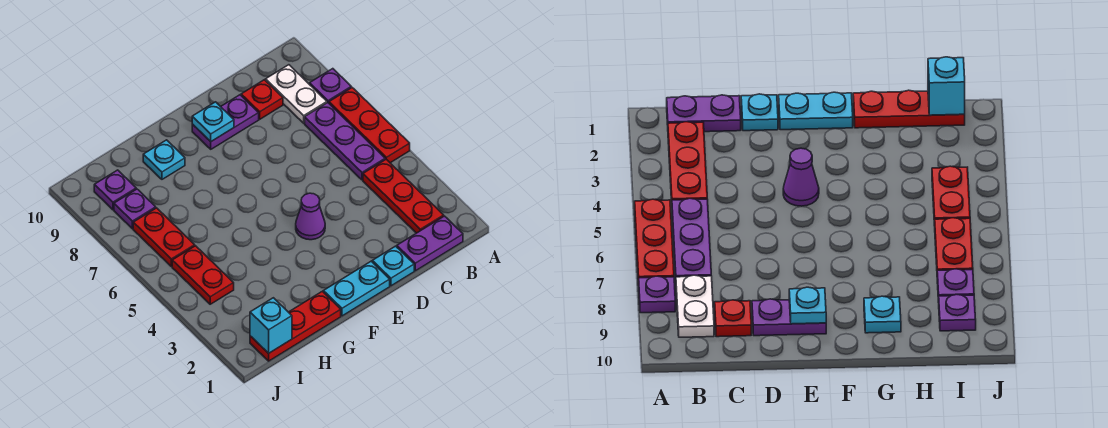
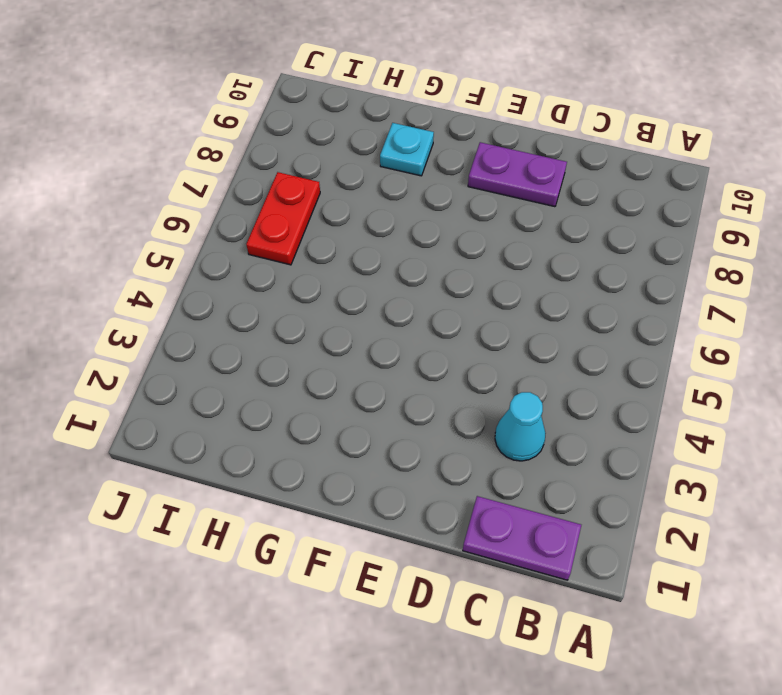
cyan 1x1 cone [495,392,546,461] -> none
none -> red 1x3 plate [329,88,410,163]
none -> purple 1x1 plate [310,69,351,103]
none -> red 1x3 plate [363,159,444,233]

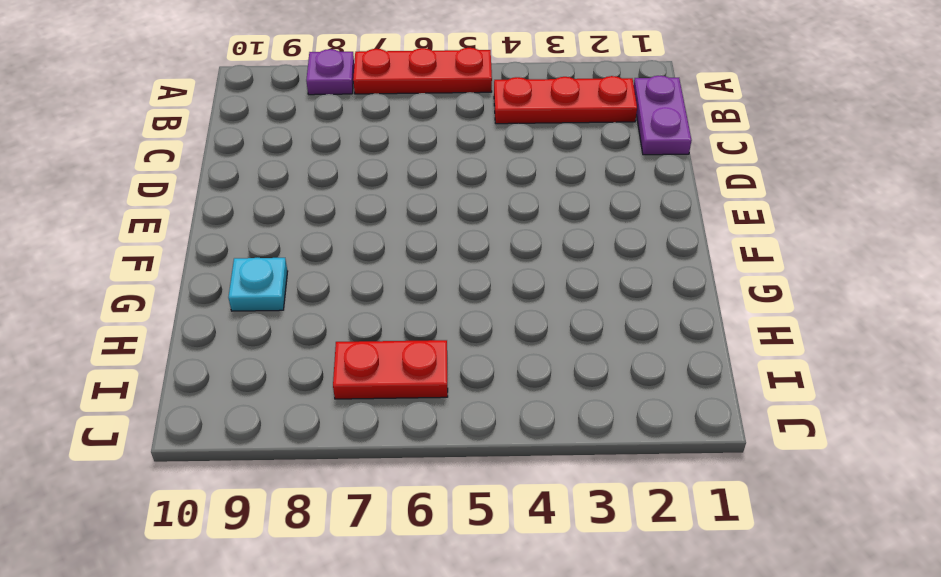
none -> purple 1x3 plate [305,103,385,180]
none -> white 1x2 plate [266,65,327,123]
none -> red 1x1 plate [241,80,283,119]

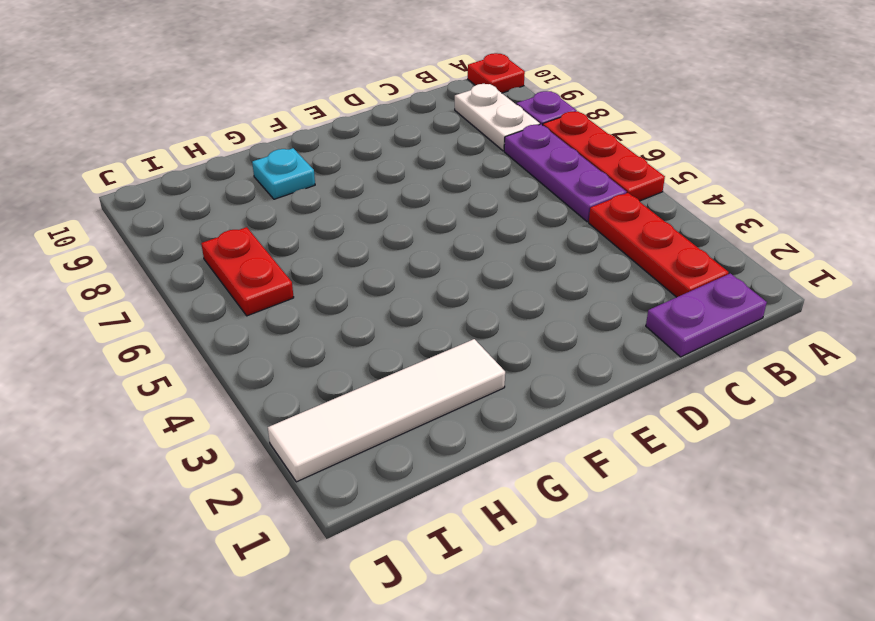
red 1x1 plate [468,53,525,93] -> red 1x1 plate moved to [241,80,283,119]
white 1x4 tile [268,339,505,482] -> none
none -> cyan 1x1 plate [372,246,414,286]
none -> purple 1x2 plate [192,95,259,149]
none -> cyan 1x2 plate [323,261,390,316]

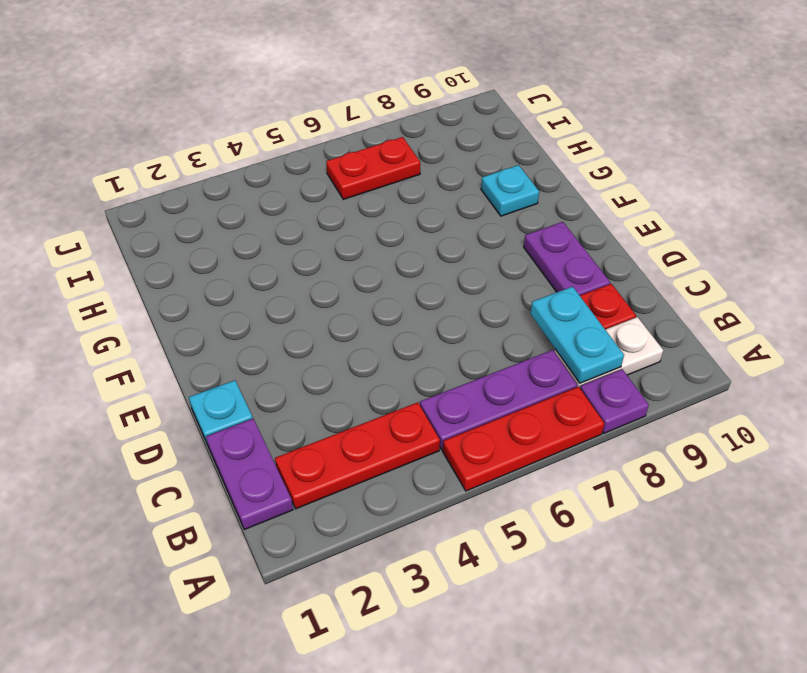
cyan 1x2 plate [530,287,624,383] -> cyan 1x2 plate moved to [323,261,390,316]
none -> purple 1x1 cone [296,193,325,240]
none -> red 1x3 plate [250,291,341,361]
none -> red 1x2 plate [172,246,234,304]

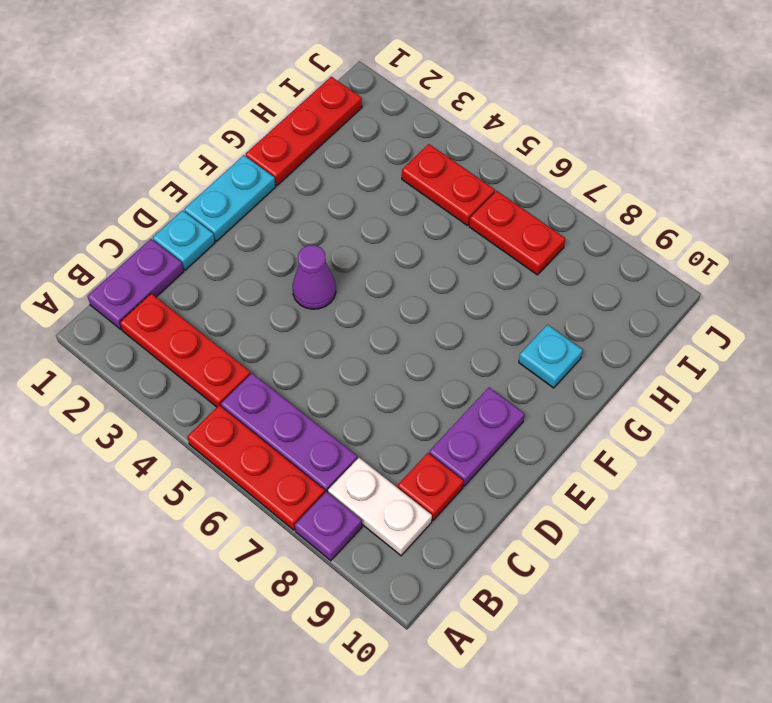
none -> purple 1x1 plate [114,189,156,229]
none -> purple 1x1 plate [94,170,136,210]
none -> cyan 1x1 plate [192,102,234,142]

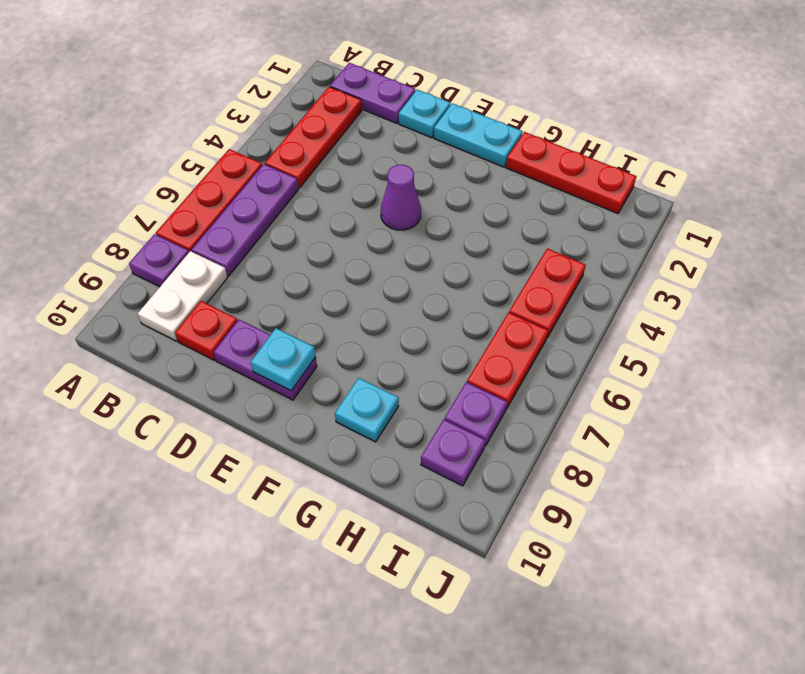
none -> cyan 1x1 brick [250,298,292,353]

